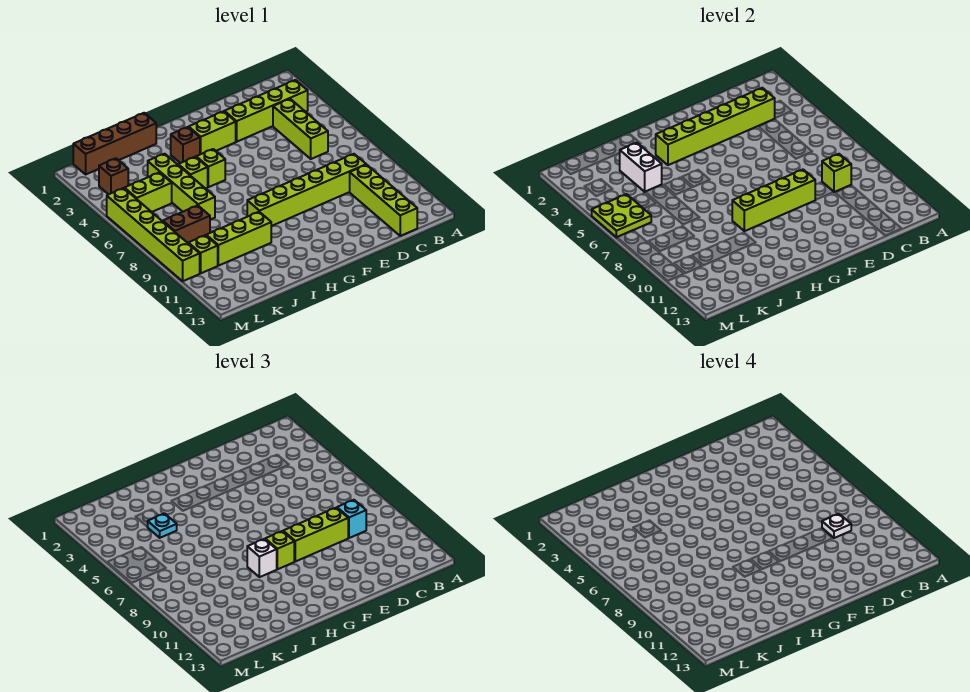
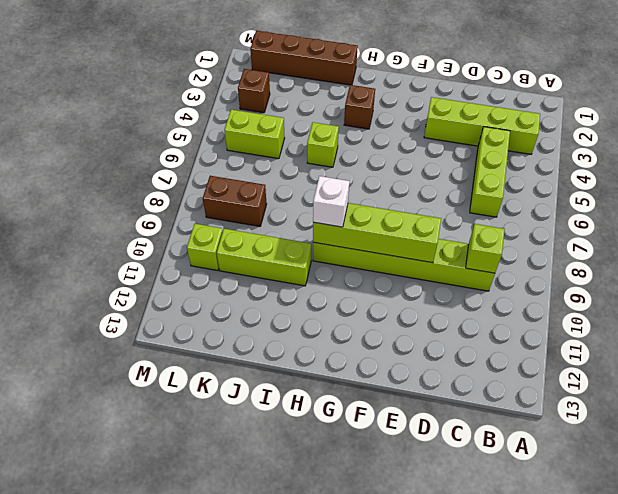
none -> lime 1x4 brick [350,165,417,236]
none -> lime 1x2 brick [189,111,236,154]
none -> lime 1x1 brick [196,149,225,187]

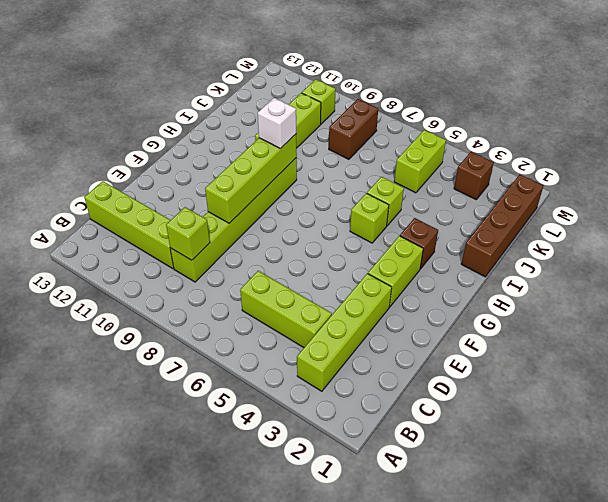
none -> lime 1x4 brick [148,154,215,220]
none -> lime 1x6 brick [107,188,200,281]
none -> lime 1x6 brick [656,88,775,165]

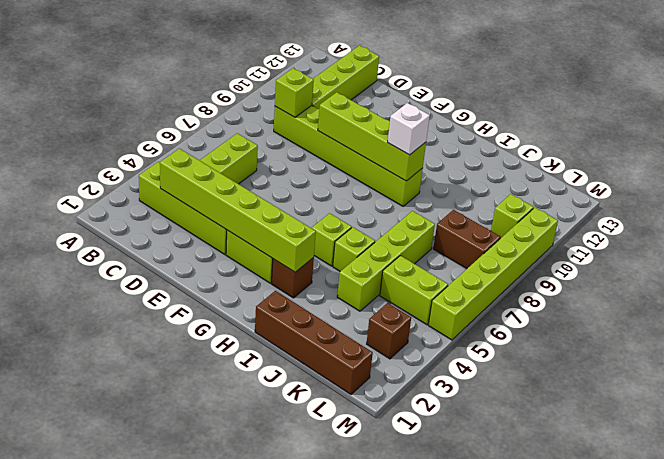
none -> lime 1x3 brick [206,212,271,266]
none -> white 1x2 brick [620,143,662,192]
none -> lime 2x2 plate [592,194,651,237]

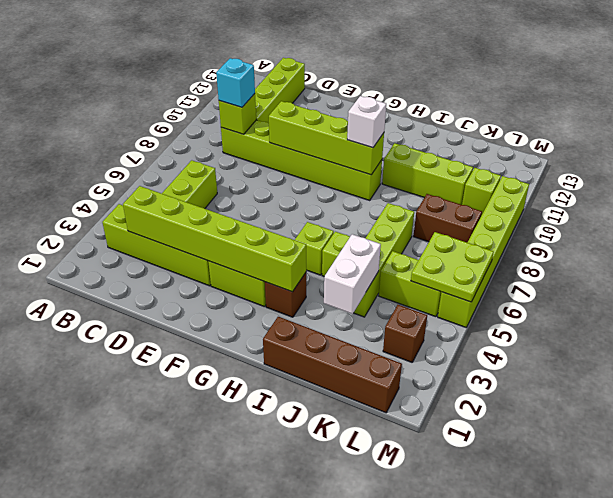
none -> lime 1x3 brick [283,508,348,561]
none -> lime 1x1 brick [265,531,294,569]
none -> cyan 1x1 plate [148,514,177,538]

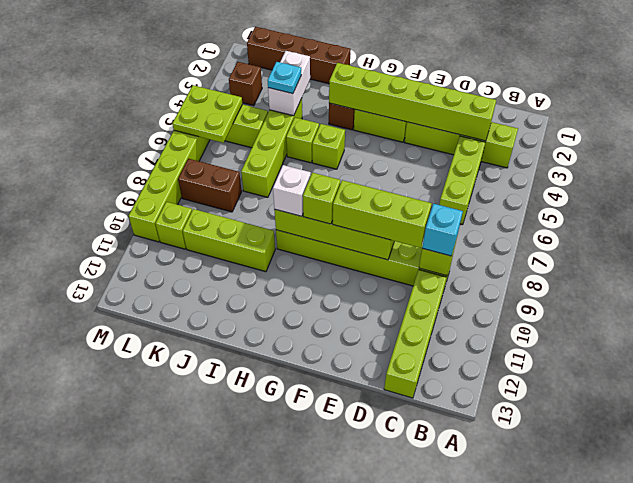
none -> white 1x1 plate [822,514,851,538]

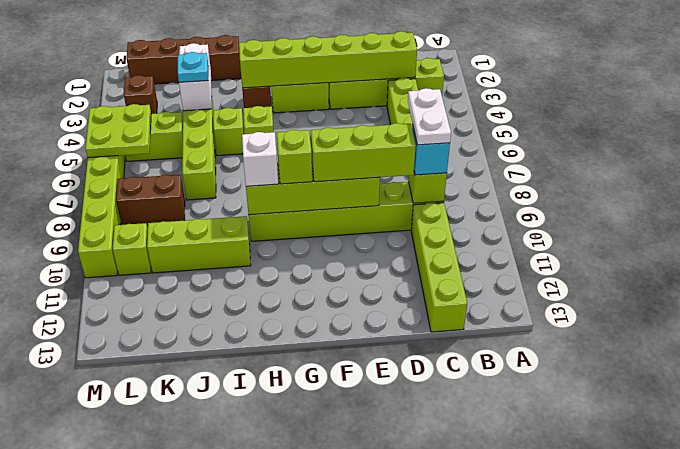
white 1x2 plate [408,88,451,145] -> white 1x1 plate [822,514,851,538]

